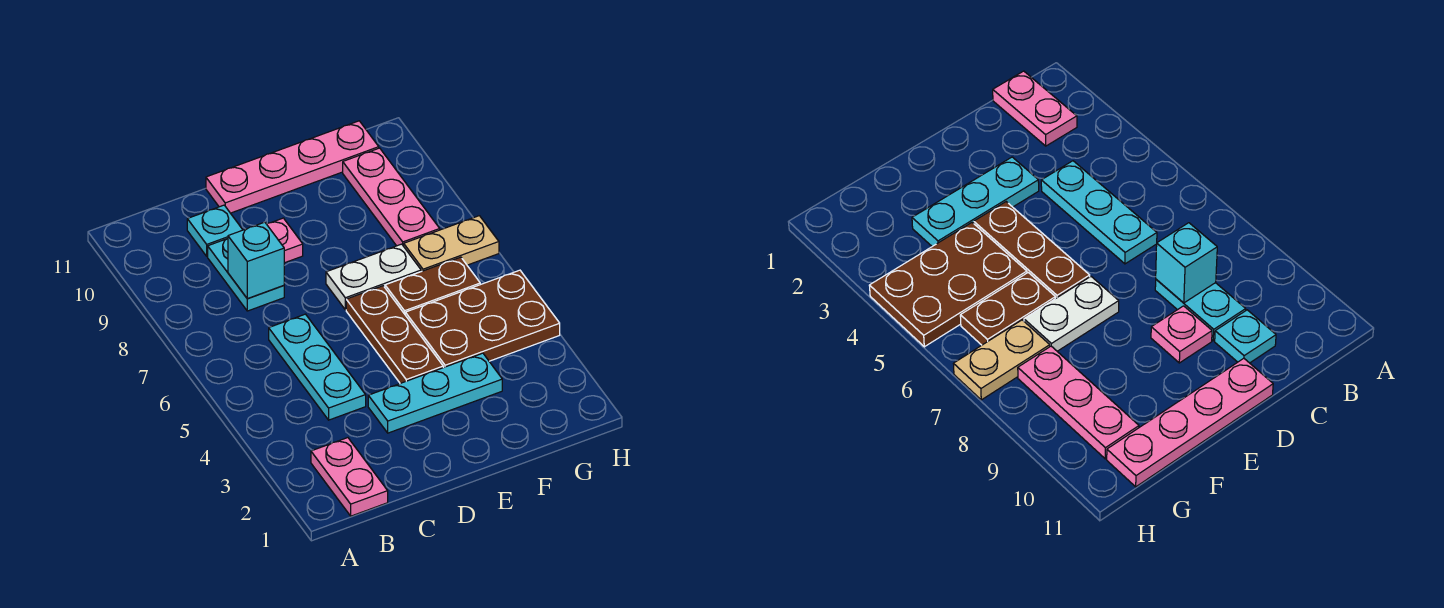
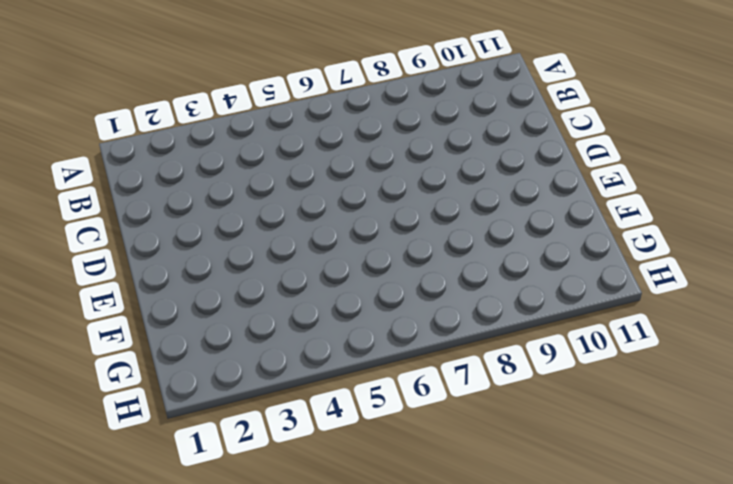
none -> pink 1x2 plate [311,438,388,516]
none -> cyan 1x3 plate [269,314,366,420]
none -> cyan 1x2 plate [208,239,284,311]

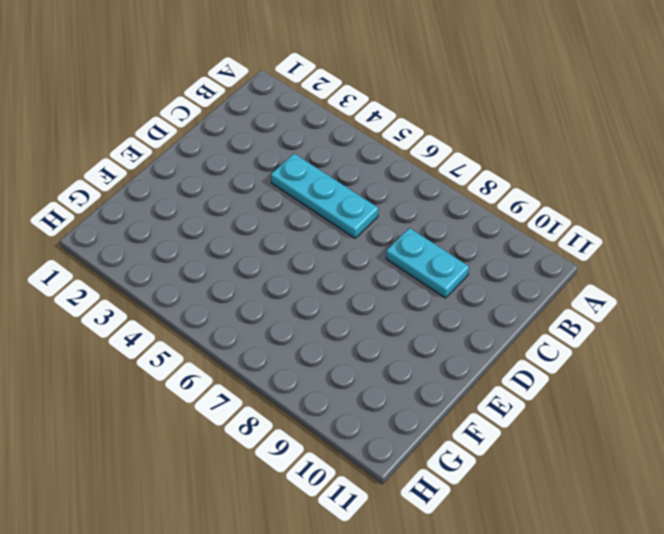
none -> pink 1x2 plate [311,438,388,516]
none -> cyan 1x1 plate [187,205,243,256]
none -> cyan 1x3 plate [368,353,502,433]

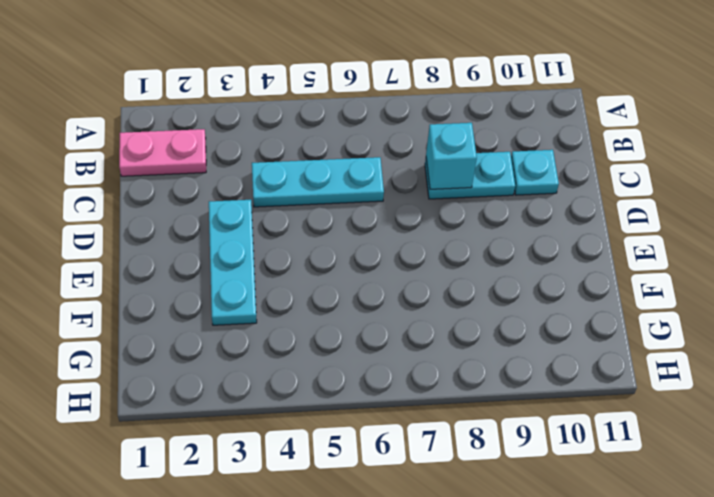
none -> pink 1x1 plate [267,218,303,263]
none -> pink 1x4 plate [206,121,379,213]
none -> brown 1x3 plate [346,286,443,383]

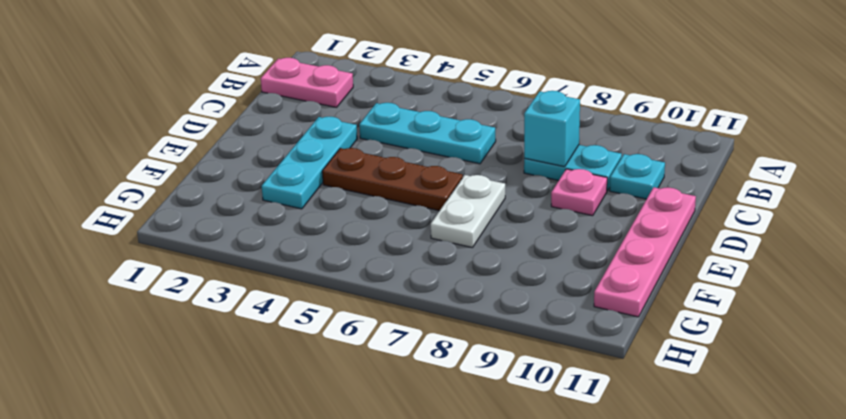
none -> brown 2x3 plate [405,270,560,368]
none -> brown 1x2 plate [385,257,480,314]
none -> tan 1x2 plate [404,216,499,272]

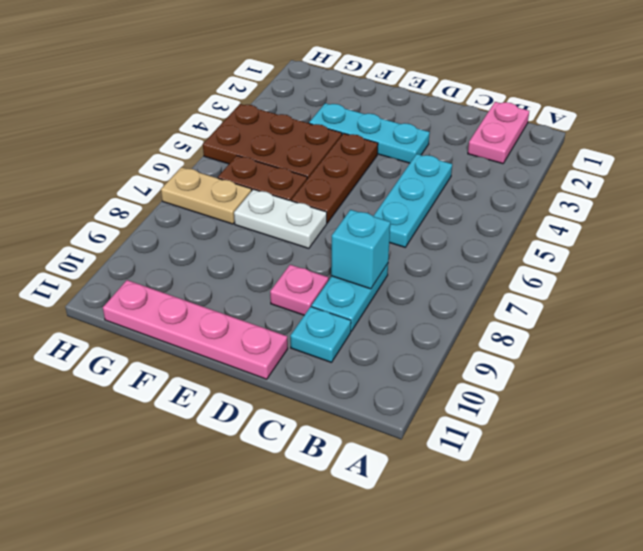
none -> pink 1x3 plate [343,148,440,246]

